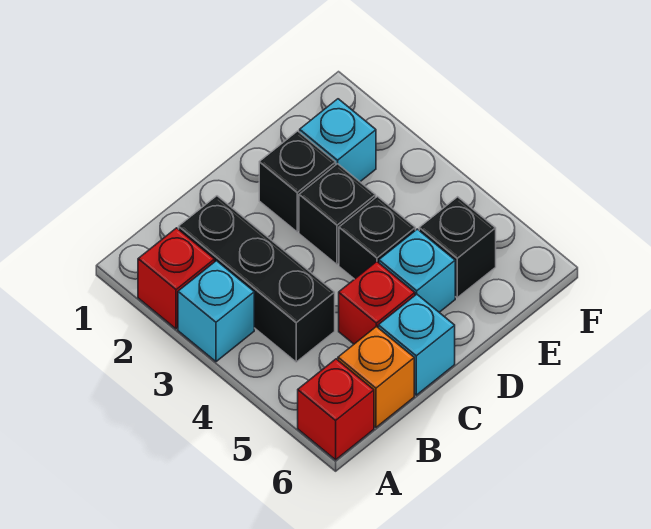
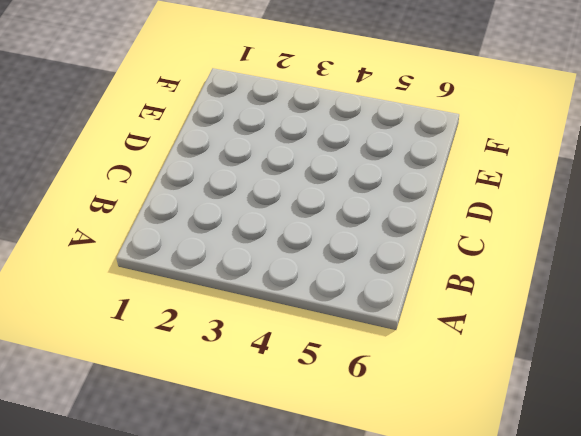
none -> red 1x1 brick [138,228,215,329]
none -> cyan 1x1 brick [178,261,254,362]
none -> red 1x1 brick [298,359,374,460]

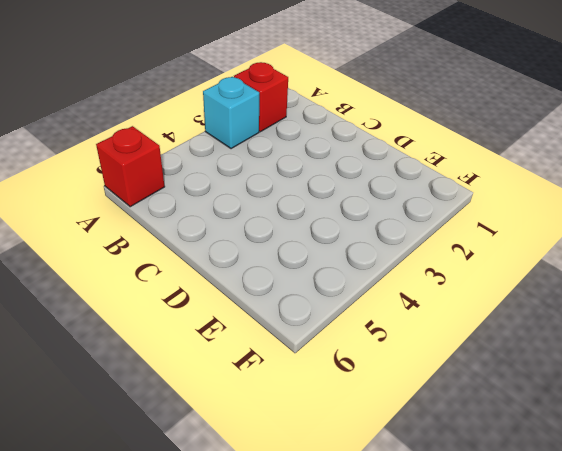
none -> black 1x3 brick [179,196,335,362]
none -> orange 1x1 brick [338,326,414,427]
none -> red 1x1 brick [339,262,415,344]

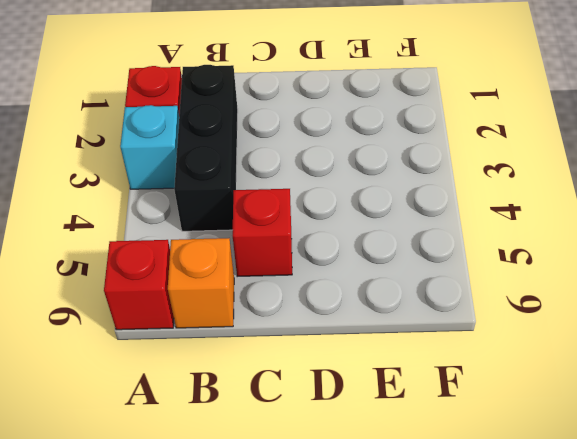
none -> cyan 1x1 brick [378,294,455,395]
none -> black 1x1 brick [259,131,336,232]
none -> black 1x1 brick [299,164,376,265]

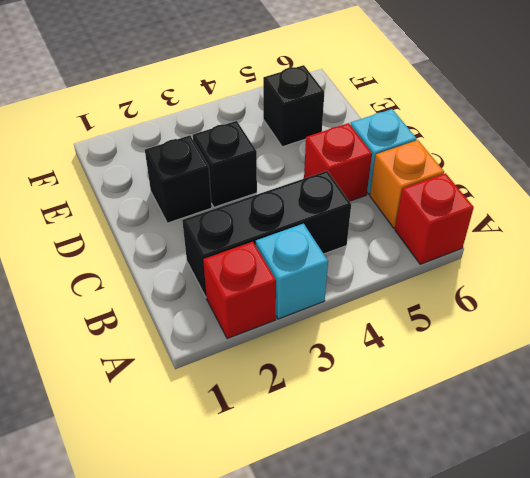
none -> black 1x1 brick [339,196,415,279]
none -> cyan 1x1 brick [379,229,455,312]
none -> cyan 1x1 brick [300,99,376,182]

